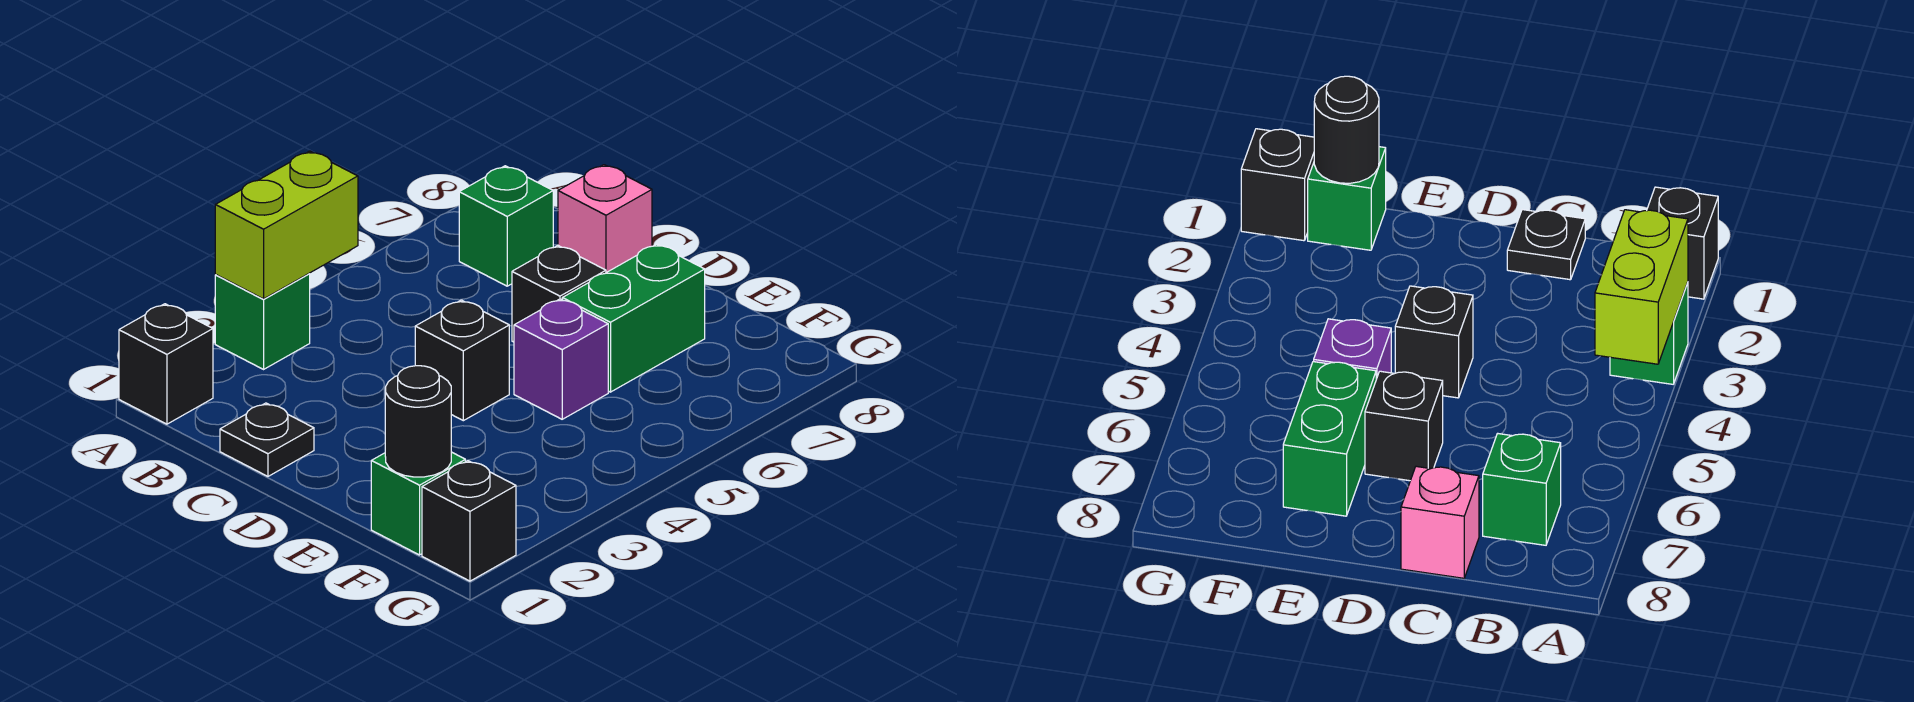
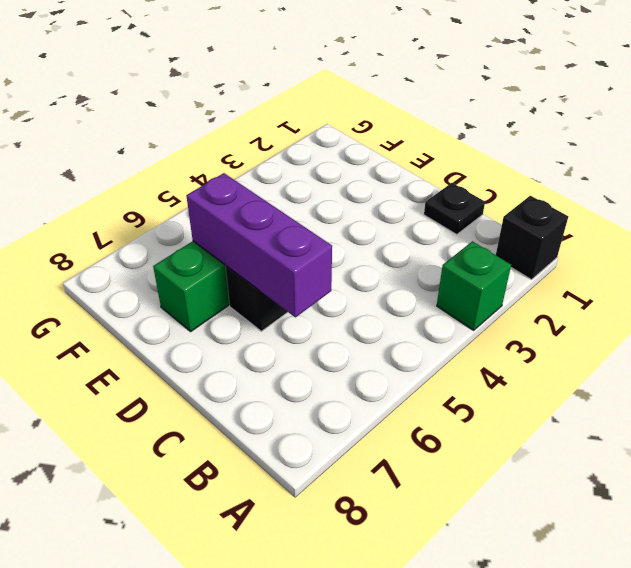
purple 1x3 brick [186,173,332,317] -> none
none -> green 1x1 brick [459,166,553,286]
none -> pink 1x1 brick [558,165,652,273]
none -> black 1x1 brick [415,300,509,421]

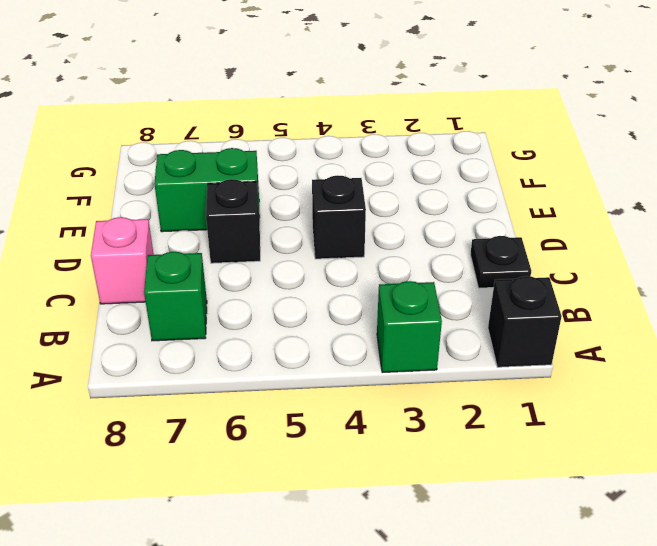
none -> purple 1x1 brick [514,299,608,419]
none -> green 1x1 brick [371,452,465,555]
none -> black 1x1 brick [422,461,516,581]

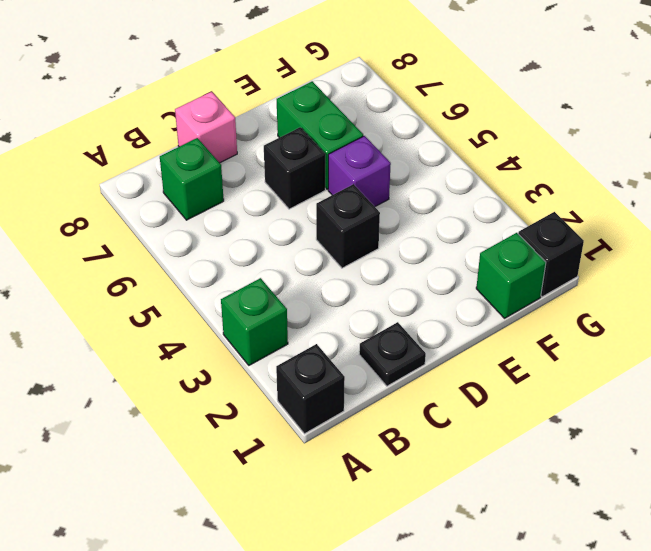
none -> lime 1x2 brick [215,151,358,299]
none -> black 1x1 round brick [385,366,451,477]

